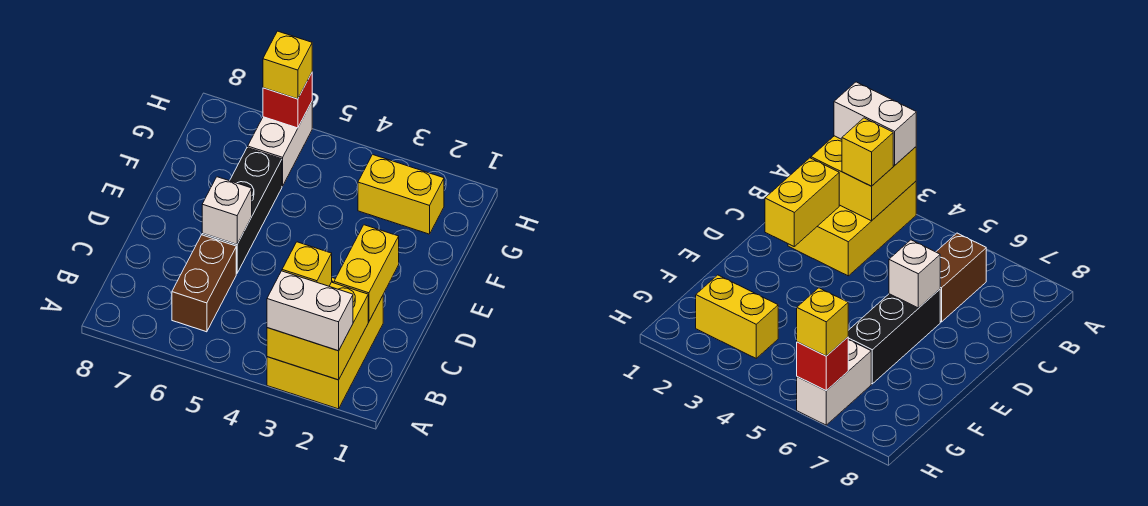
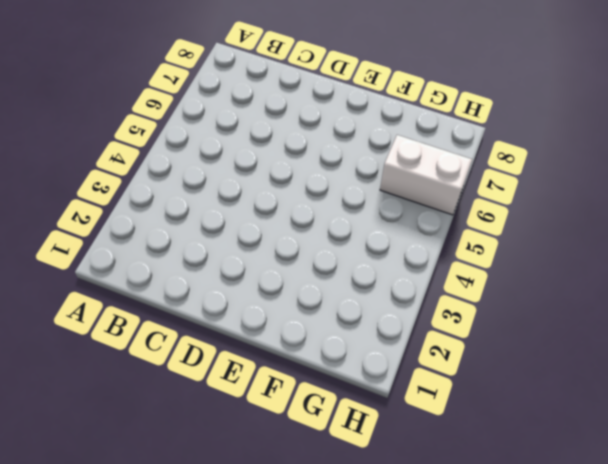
none -> yellow 2x3 brick [267,278,383,409]
none -> brown 1x2 brick [172,235,236,332]
none -> black 1x3 brick [202,148,282,273]

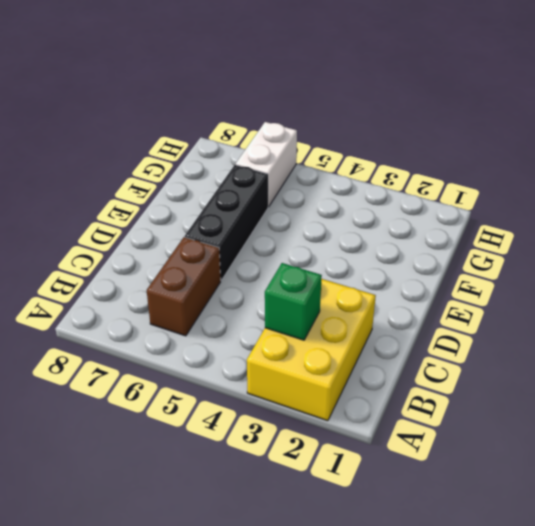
green 1x1 brick [265,263,322,340] -> yellow 2x2 brick [267,282,368,380]
none -> yellow 1x2 brick [358,154,444,234]
none -> yellow 1x2 brick [334,225,399,322]
none -> white 1x1 brick [202,177,252,244]

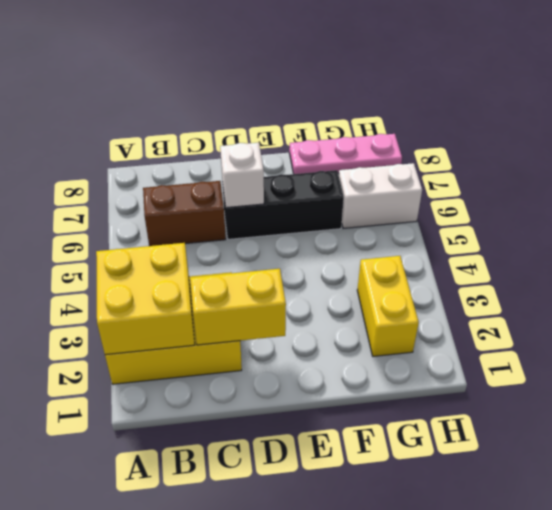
pink 1x3 plate [289,134,402,174] -> none
none -> red 1x1 brick [263,73,312,128]
none -> white 1x2 brick [267,271,353,351]
none -> yellow 1x1 brick [282,242,332,286]

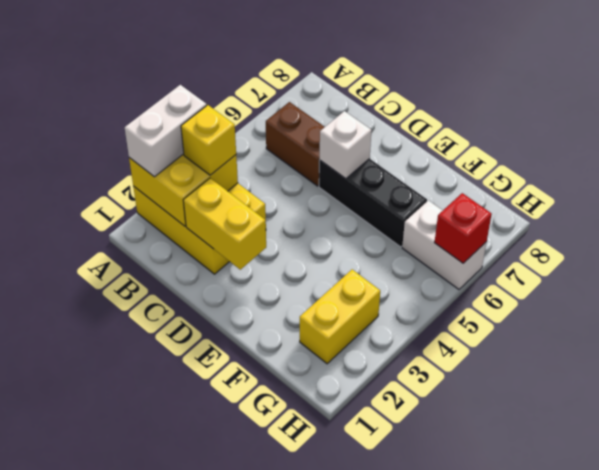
none -> yellow 1x1 brick [263,31,312,99]

